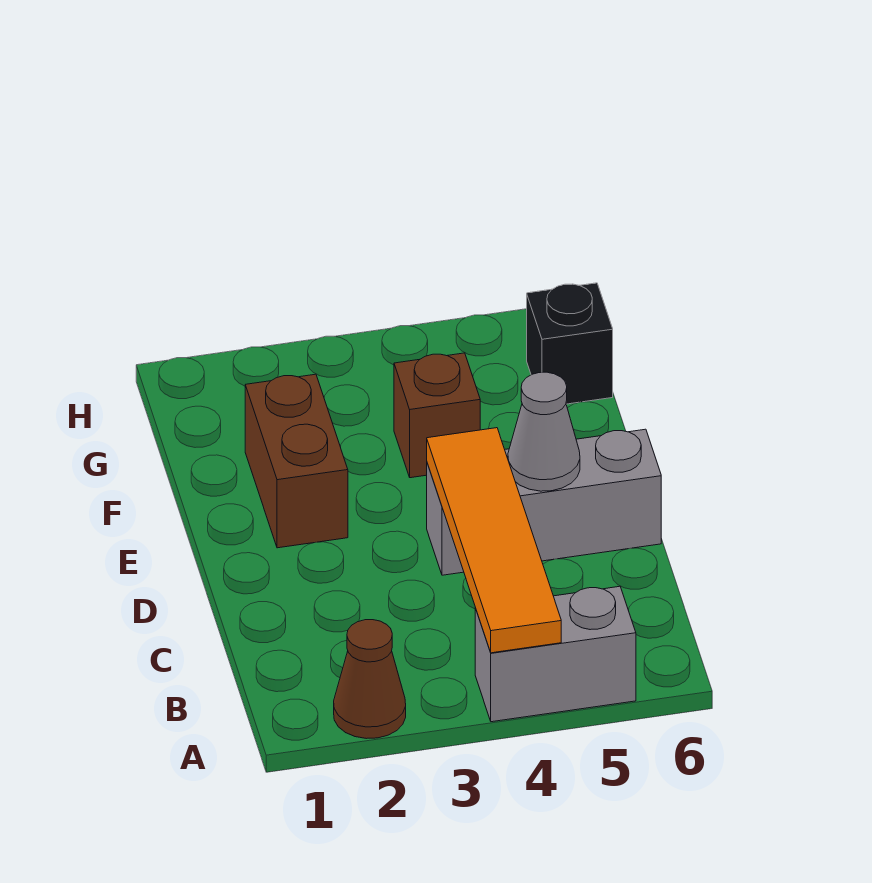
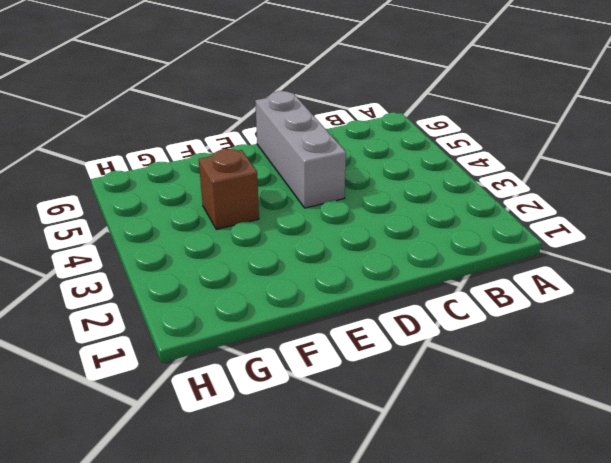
none -> brown 1x1 cone [334,620,406,739]
none -> grey 1x2 brick [475,586,636,722]

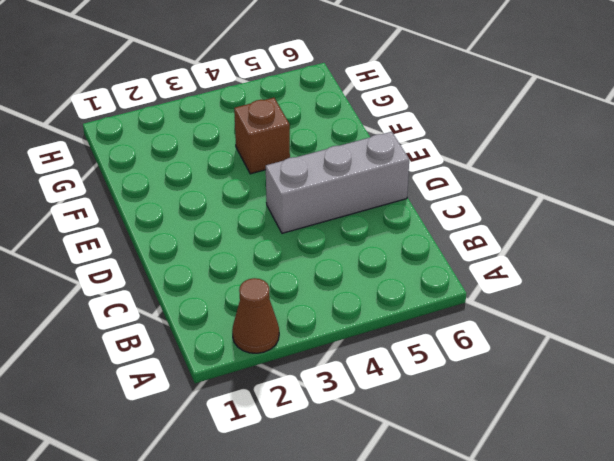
none -> grey 1x2 brick [475,586,636,722]
none -> brown 1x2 brick [245,374,348,548]

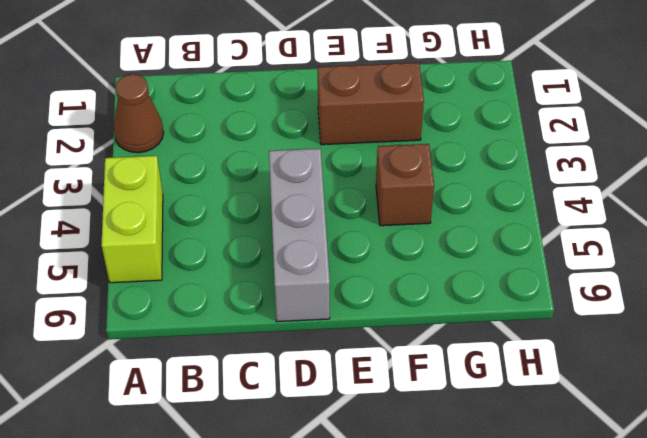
lime 1x2 brick [102,156,163,283] -> grey 1x2 brick [475,586,636,722]
none -> black 1x1 brick [527,283,613,404]
none -> orange 1x4 tile [427,428,561,653]

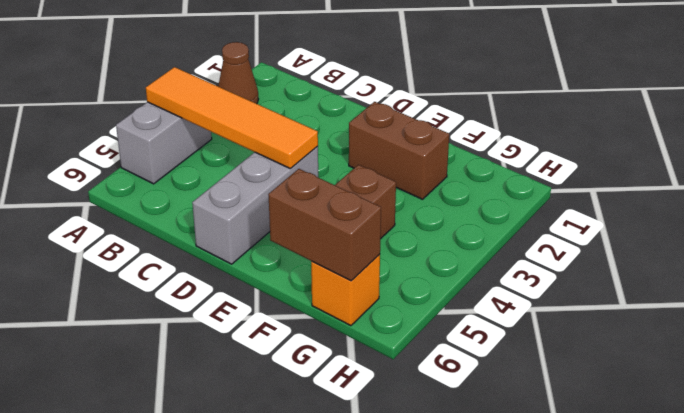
brown 1x2 brick [268,169,381,281] -> none
orange 1x1 brick [311,254,380,326] -> black 1x1 brick [527,283,613,404]
none -> grey 1x1 cone [508,372,580,491]

